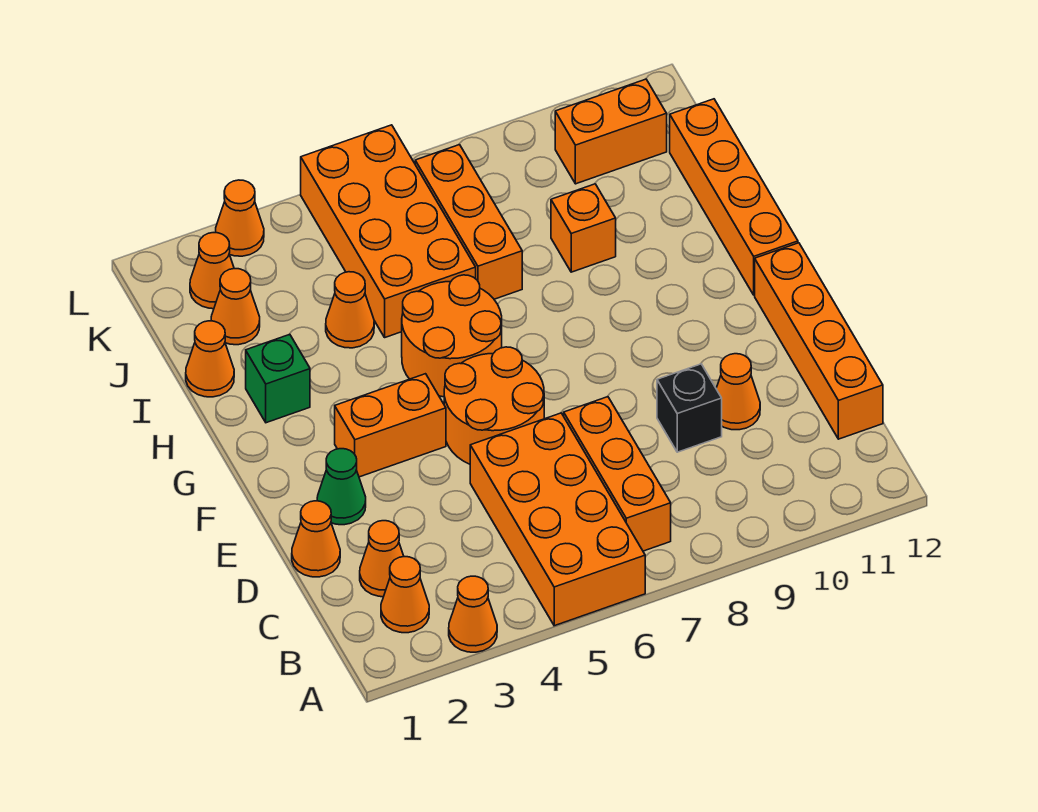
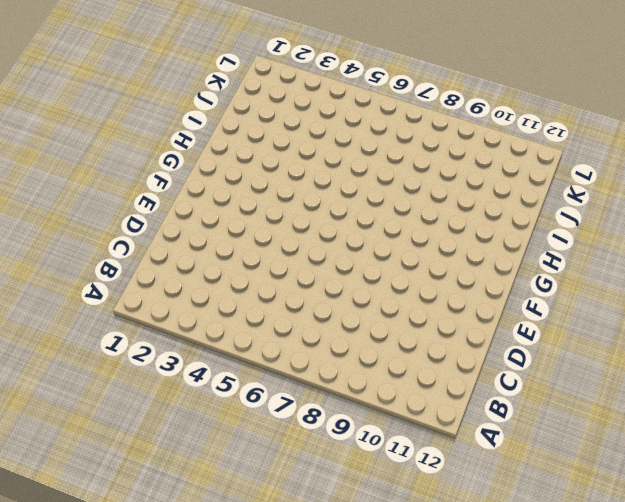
none -> orange 1x1 cone [449,576,497,652]
none -> orange 2x4 brick [470,413,645,626]
none -> orange 1x1 cone [381,557,429,633]

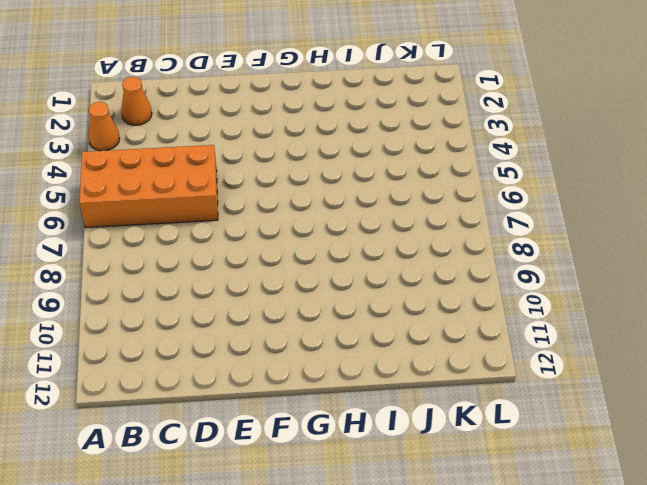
none -> orange 1x3 brick [564,397,671,551]
none -> orange 1x1 cone [360,521,404,597]
none -> orange 1x4 brick [755,243,883,439]

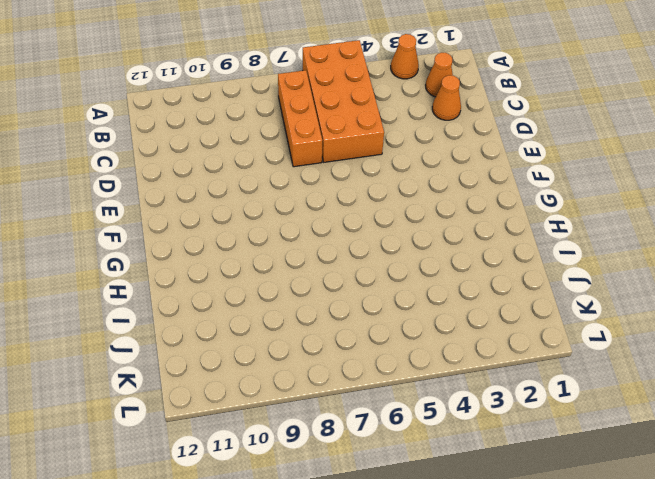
none -> orange 1x4 brick [755,243,883,439]
none -> orange 1x1 cone [292,501,340,577]
none -> black 1x1 brick [657,364,722,452]

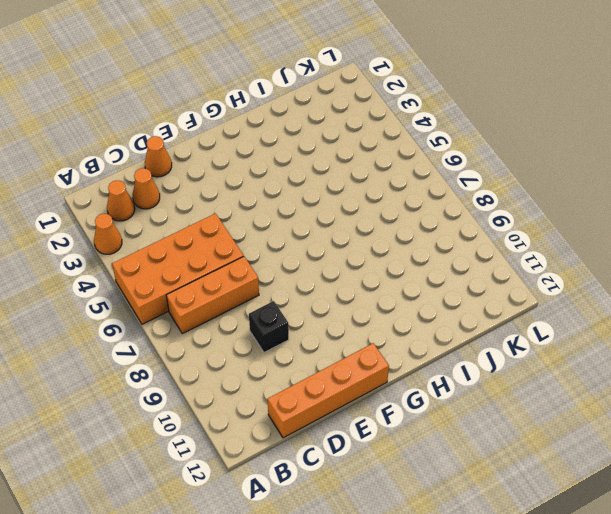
none -> orange 1x1 cone [716,354,760,430]
none -> green 1x1 cone [317,449,366,525]
none -> orange 2x2 round brick [444,347,544,464]

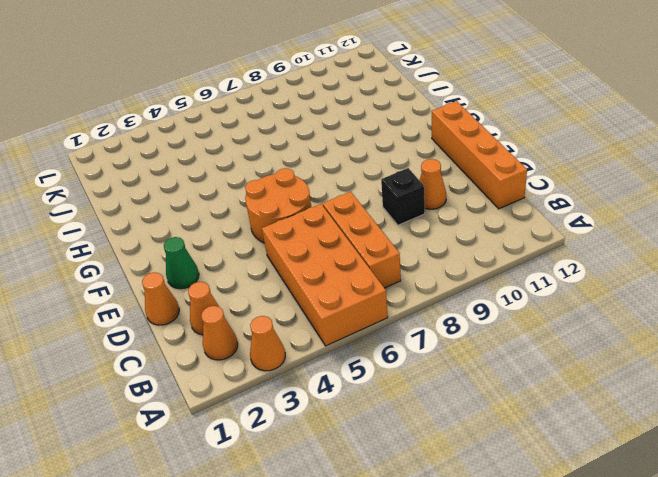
none -> orange 1x2 brick [335,374,446,477]
none -> orange 2x2 round brick [402,275,502,397]
none -> orange 1x4 brick [670,99,798,295]

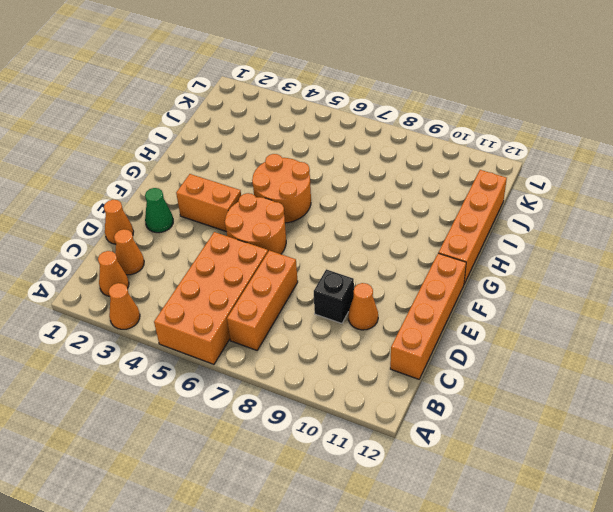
none -> green 1x1 brick [246,334,310,423]
none -> orange 1x1 cone [186,321,234,397]
none -> orange 1x1 cone [326,272,374,348]

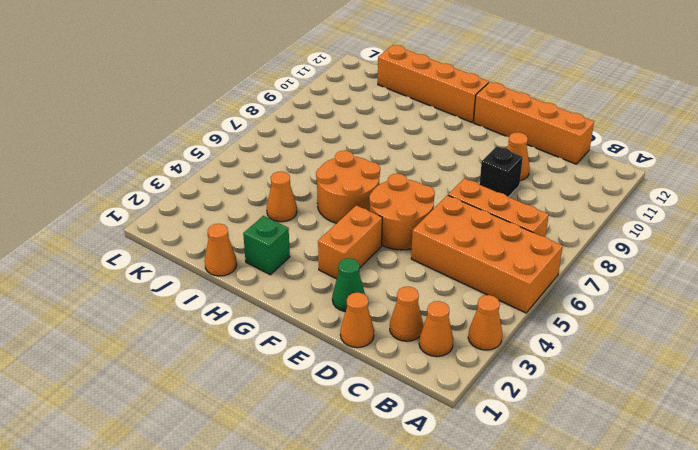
none -> orange 2x4 brick [301,125,476,337]
none -> orange 1x3 brick [415,145,522,299]
none -> orange 1x1 brick [551,184,616,272]

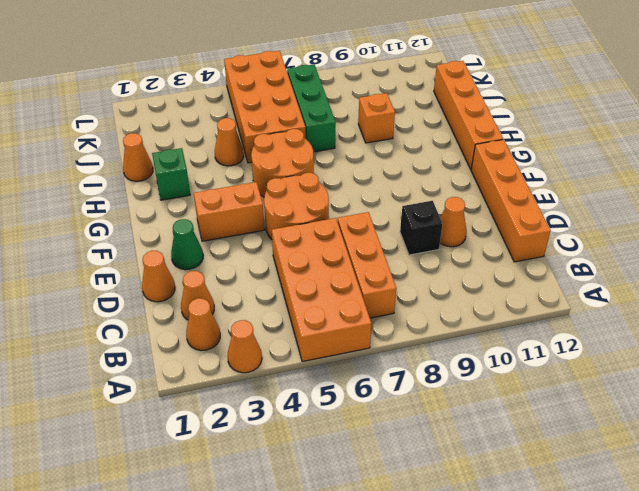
green 1x3 brick [287,65,336,152] -> orange 1x3 brick [415,145,522,299]
none -> orange 1x1 cone [211,269,260,345]
none -> orange 1x1 cone [190,233,234,309]
none -> orange 1x2 brick [555,79,667,184]

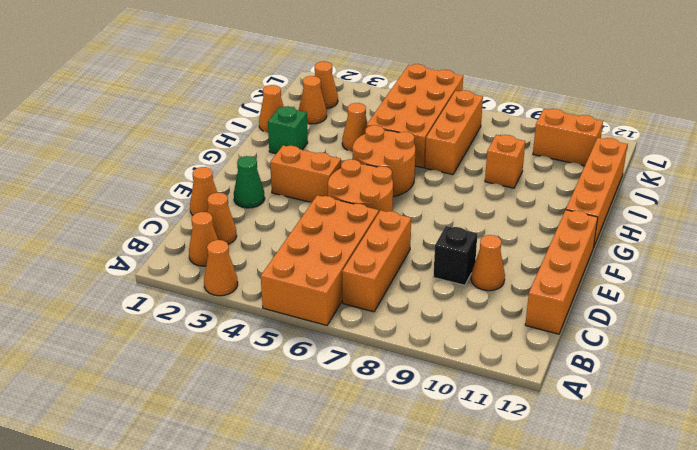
none -> orange 1x1 cone [215,180,264,256]

